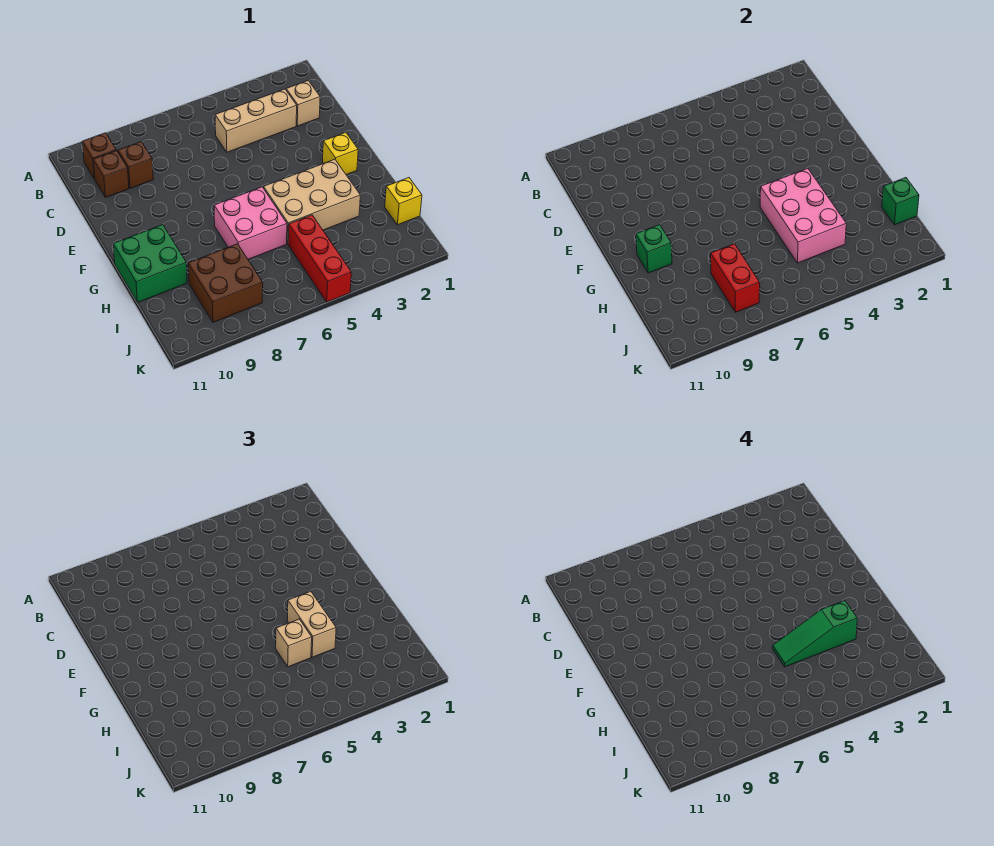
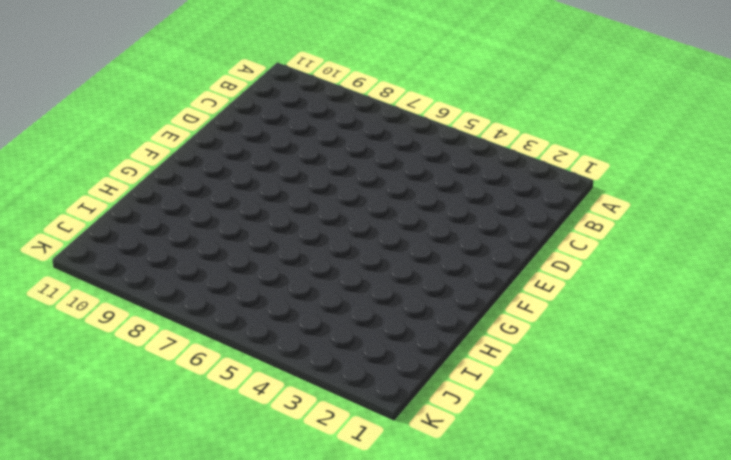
none -> brown 1x1 brick [82,133,116,179]
none -> tan 1x1 brick [286,81,320,126]
none -> tan 1x3 brick [215,89,297,152]

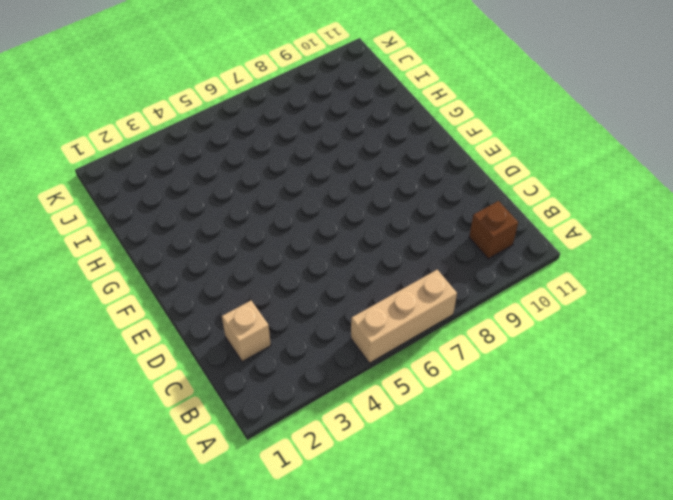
tan 1x3 brick [351,270,457,363] -> tan 1x3 brick moved to [215,89,297,152]
none -> brown 1x1 brick [118,142,153,188]
none -> brown 1x1 brick [93,151,129,197]
none -> yellow 1x1 brick [323,133,358,175]

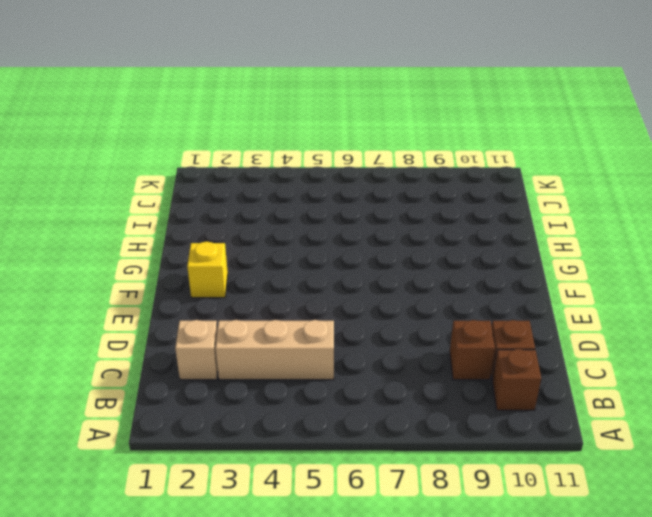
none -> tan 2x3 brick [264,159,360,244]
none -> pink 2x2 brick [214,187,287,259]
none -> green 2x2 brick [113,225,187,302]

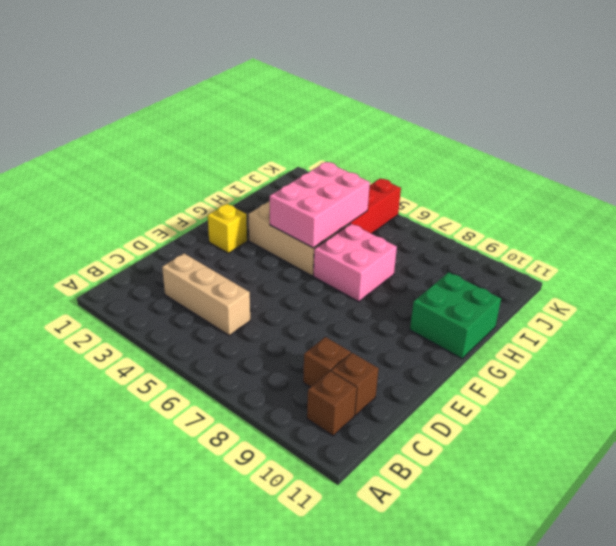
none -> tan 1x1 brick [286,81,320,126]
none -> yellow 1x1 brick [385,178,422,225]
none -> brown 2x2 brick [188,244,263,322]

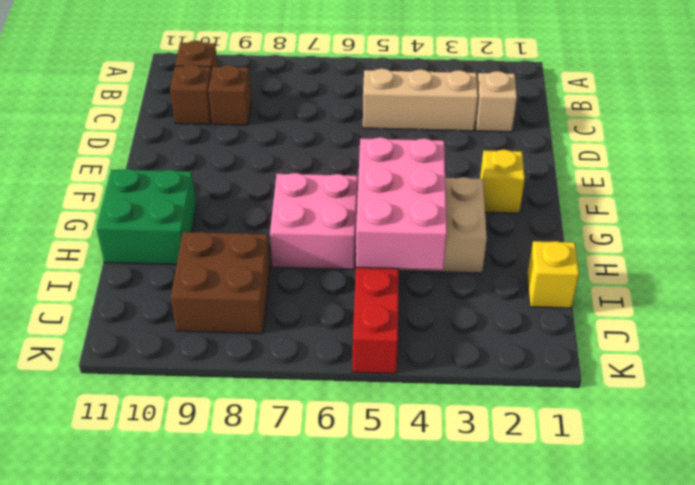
none -> green 1x1 brick [636,225,672,273]
none -> green 1x1 brick [882,178,919,225]
none -> red 1x2 brick [711,244,760,312]

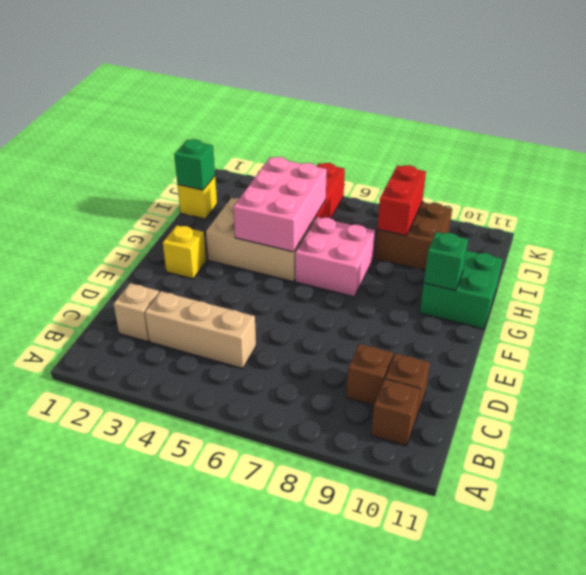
none -> tan 1x2 brick [287,592,336,657]
none -> tan 1x1 brick [276,619,312,667]
none -> green 1x3 slope [773,601,857,667]

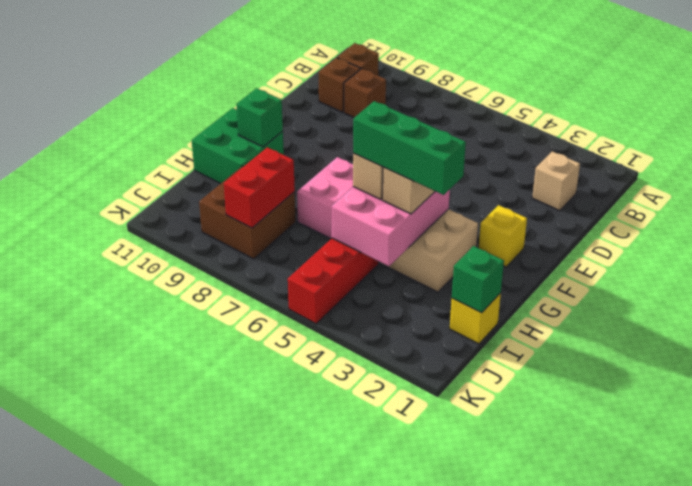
green 1x3 brick [353,101,466,195] -> green 1x3 slope [773,601,857,667]
none -> tan 1x3 brick [215,89,297,152]

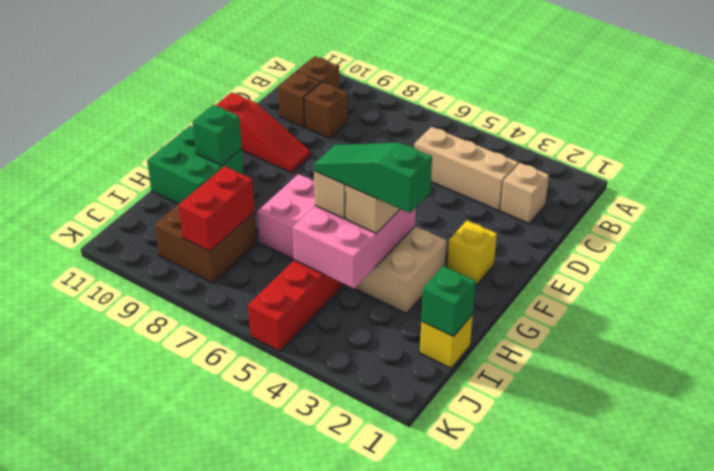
red 1x3 slope [216,92,310,173] -> none

